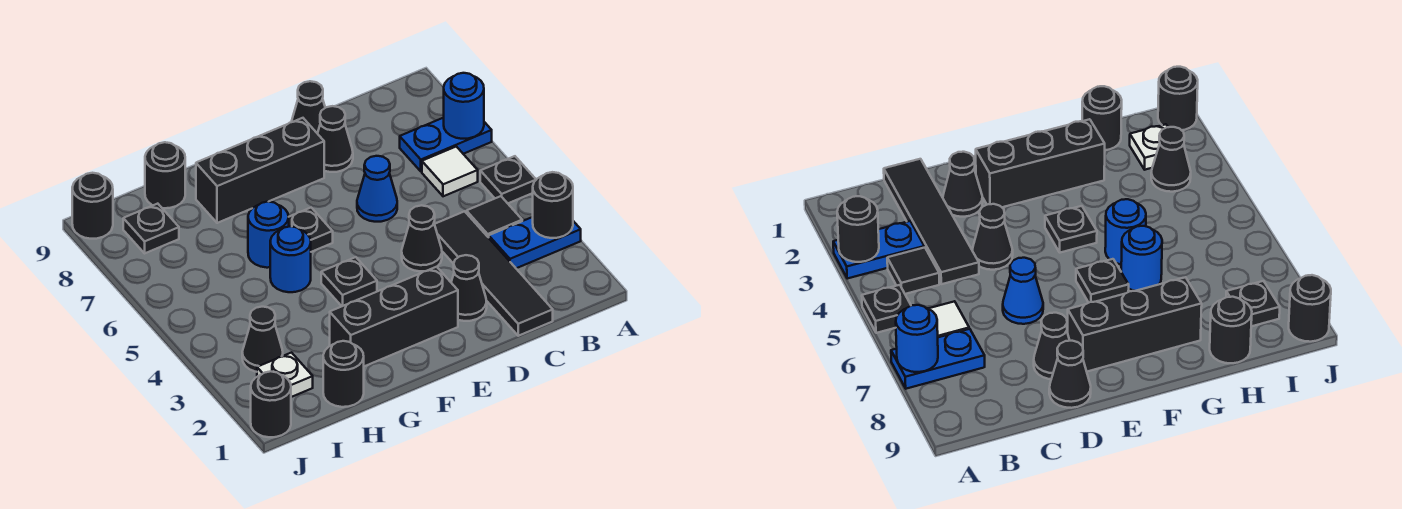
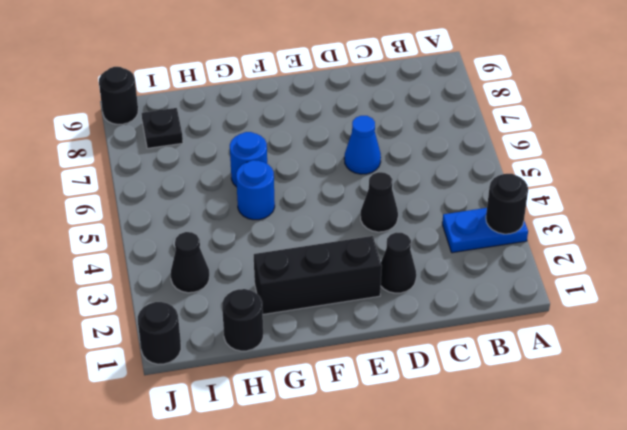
none -> black 1x1 plate [480,156,536,203]
none -> blue 1x2 plate [400,118,492,171]
none -> black 1x1 tile [466,196,522,238]

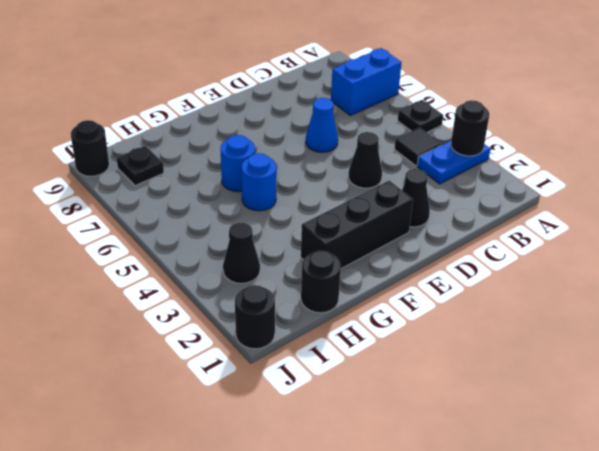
blue 1x2 brick [331,48,402,115] -> blue 1x2 plate [400,118,492,171]
none -> white 1x1 tile [422,146,478,196]
none -> black 1x4 tile [435,211,553,336]
none -> black 1x1 cone [318,106,353,172]

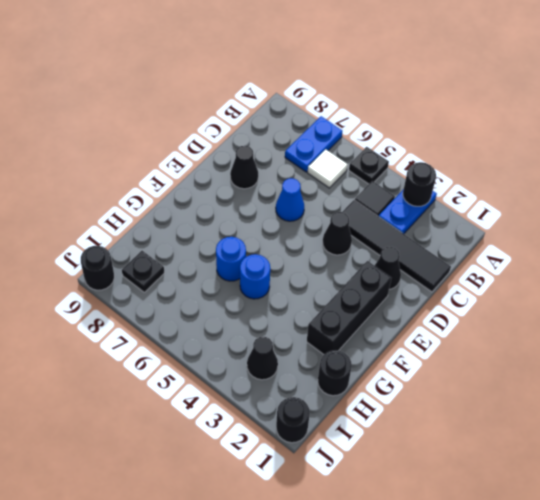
none -> black 1x1 cone [292,81,325,134]
none -> black 1x3 brick [196,118,324,223]
none -> black 1x1 plate [321,257,377,306]

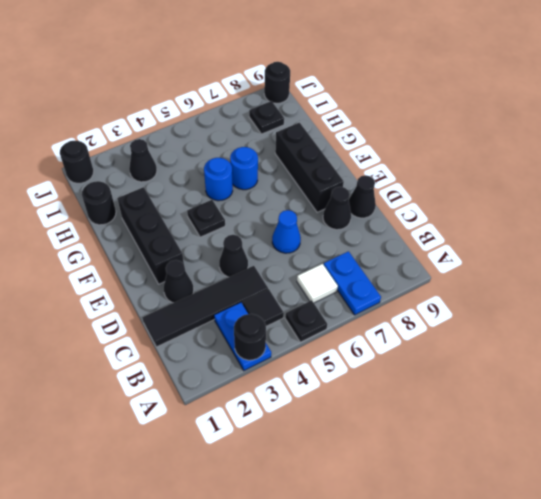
none -> black 1x1 plate [288,208,333,252]
none -> black 1x1 round brick [145,142,185,208]
none -> white 1x1 plate [257,353,313,397]

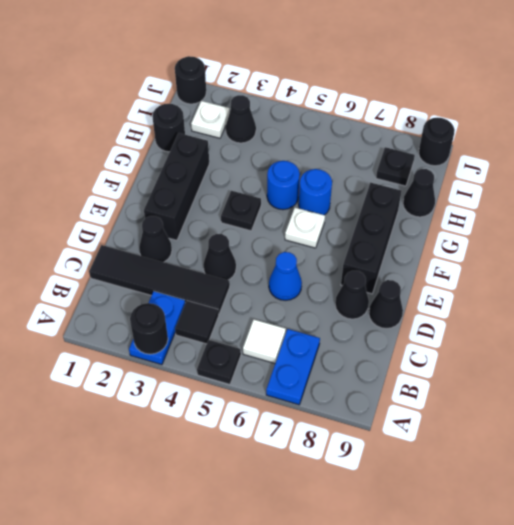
white 1x1 plate [285,208,325,248] -> black 1x1 plate [288,208,333,252]
black 1x1 cone [403,169,435,217] -> black 1x1 round brick [145,142,185,208]
none -> blue 1x1 round brick [444,73,484,139]

